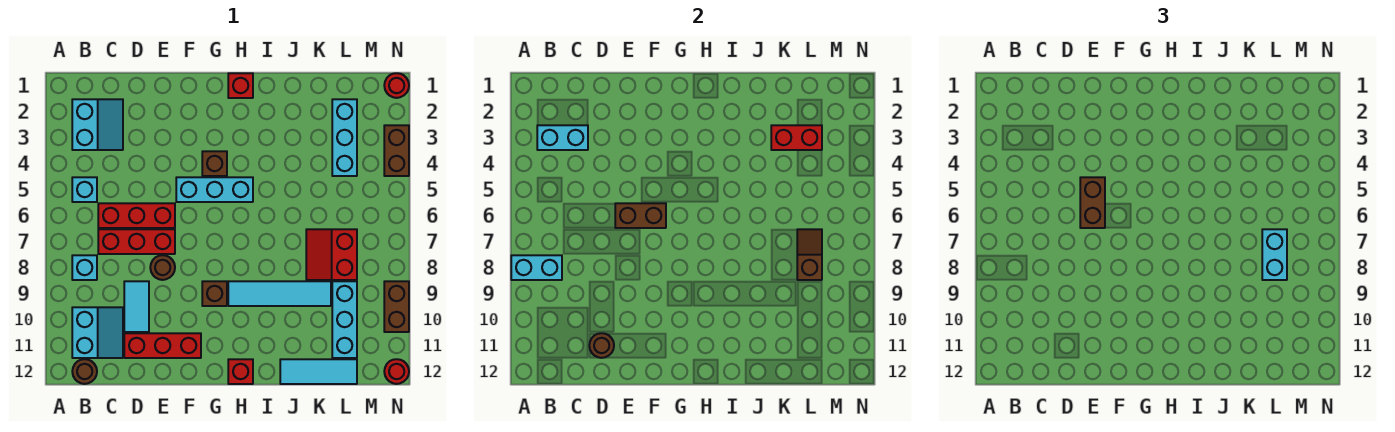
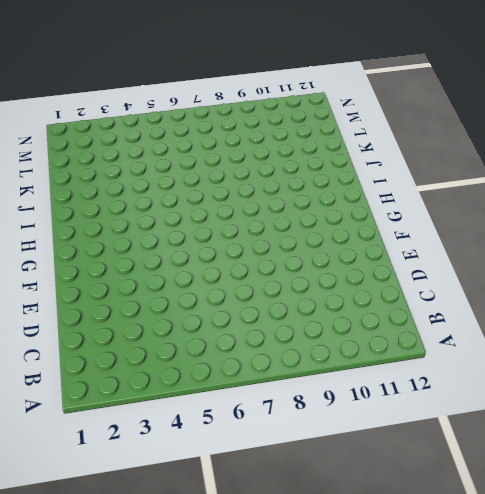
none -> cyan 2x2 slope [72,99,123,150]
none -> cyan 1x1 brick [72,177,97,202]
none -> cyan 1x1 brick [72,255,97,280]
none -> cyan 2x2 slope [72,307,123,358]

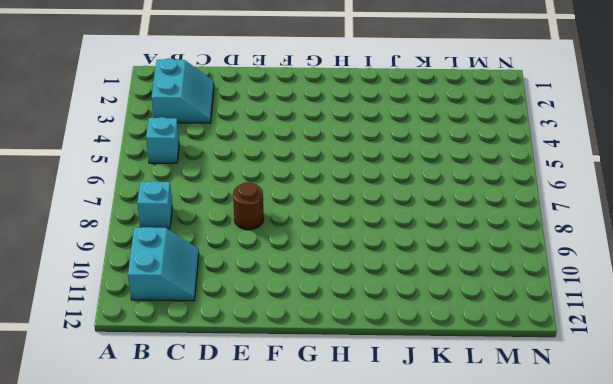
none -> brown 1x1 round brick [72,359,97,384]
none -> red 1x3 brick [98,203,175,228]
none -> red 1x3 brick [98,229,175,254]
none -> cyan 1x2 tile [124,281,149,332]

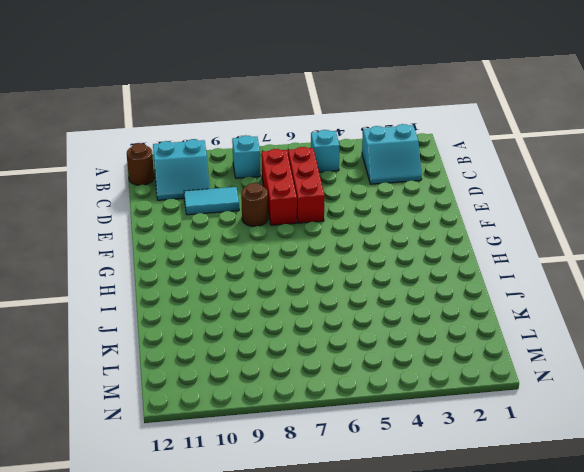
none -> red 1x3 brick [124,333,201,358]
none -> cyan 1x3 brick [176,177,253,202]
none -> brown 1x1 brick [202,151,227,176]
none -> brown 1x1 brick [202,281,227,306]

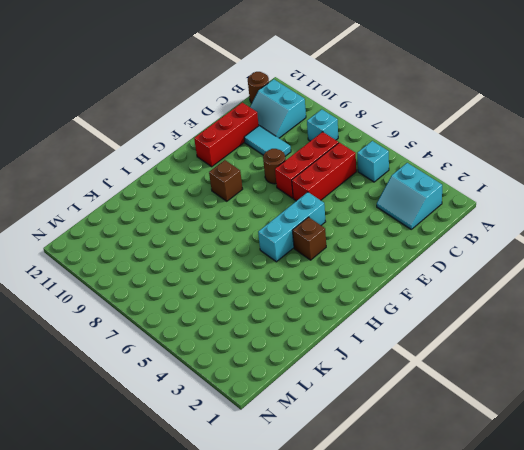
none -> red 1x1 brick [228,73,253,98]
none -> cyan 1x4 tile [228,281,331,306]
none -> red 1x1 brick [228,359,253,384]
none -> cyan 1x3 tile [280,359,357,384]

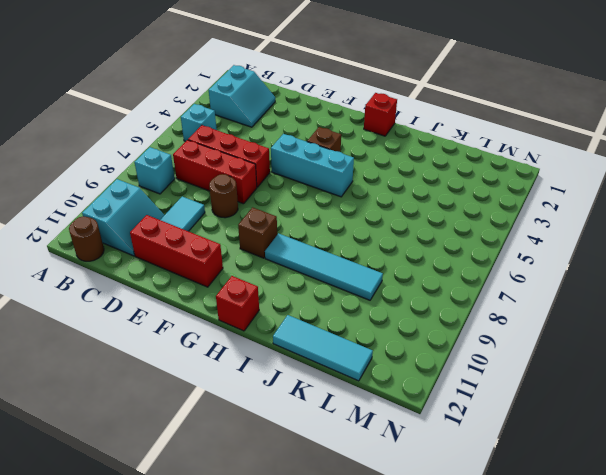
none -> red 2x2 slope [306,229,357,280]
none -> cyan 1x3 brick [332,99,357,176]
none -> cyan 1x3 brick [332,281,357,358]
none -> red 1x1 round brick [384,73,409,98]

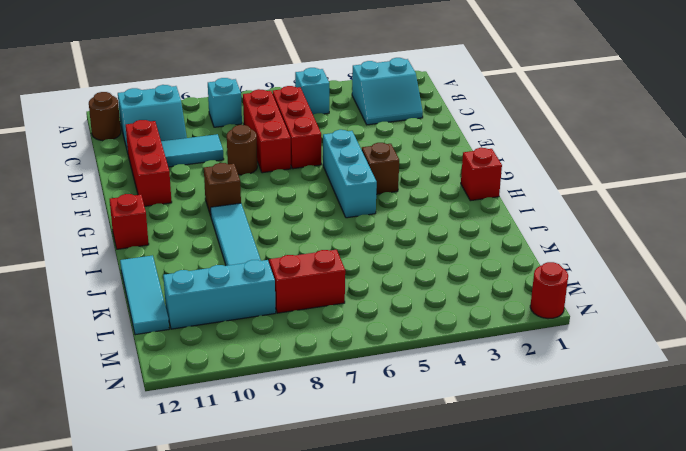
none -> cyan 1x3 brick [332,99,357,176]
none -> brown 1x2 brick [384,125,409,176]
none -> brown 1x2 brick [384,281,409,332]
none -> red 1x1 round brick [384,359,409,384]

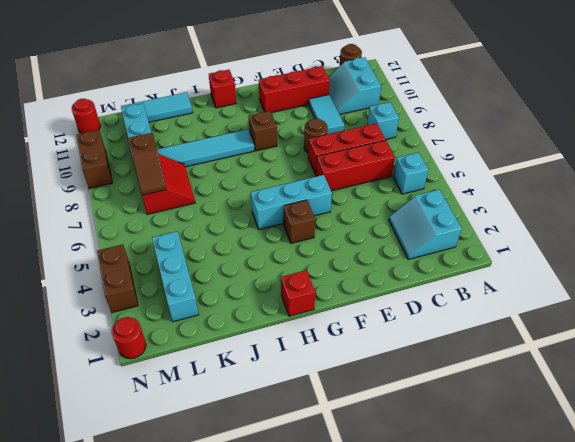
none -> cyan 1x2 brick [511,255,562,280]
none -> cyan 1x2 brick [537,125,588,150]
none -> brown 1x1 round brick [589,333,614,358]
none -> brown 1x2 brick [615,203,666,228]

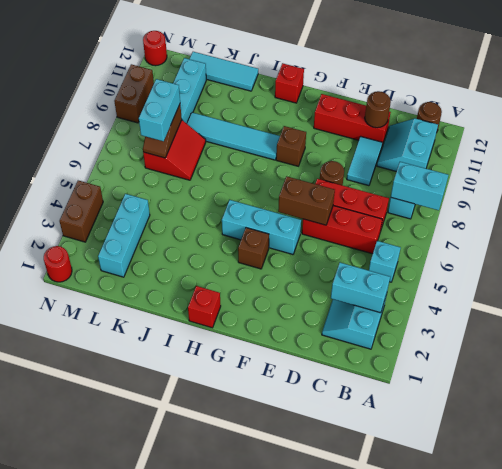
none -> red 1x2 brick [771,125,822,150]
none -> brown 1x2 brick [1080,177,1105,228]

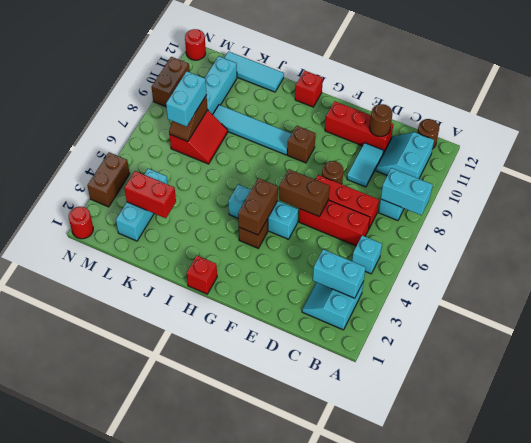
brown 1x2 brick [238,178,278,235] -> brown 1x2 brick moved to [1080,177,1105,228]

